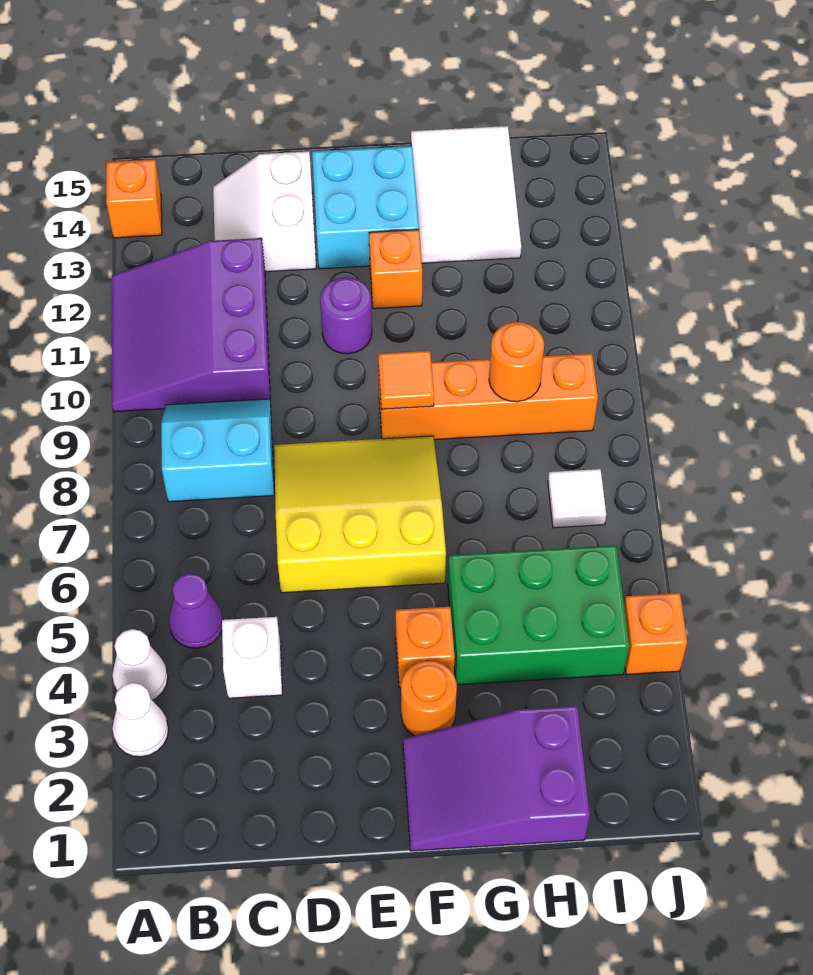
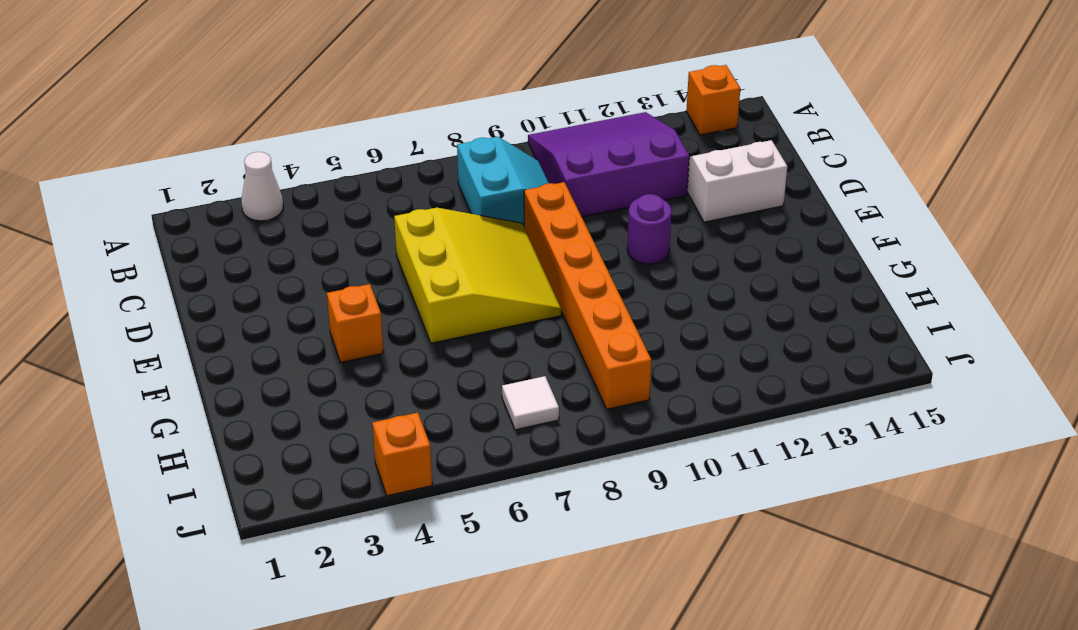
orange 1x6 brick [524,182,651,409] -> orange 1x4 brick [378,354,598,440]
none -> white 1x1 cone [112,629,168,700]
none -> purple 1x1 cone [169,574,223,648]
none -> white 1x1 brick [222,617,282,698]

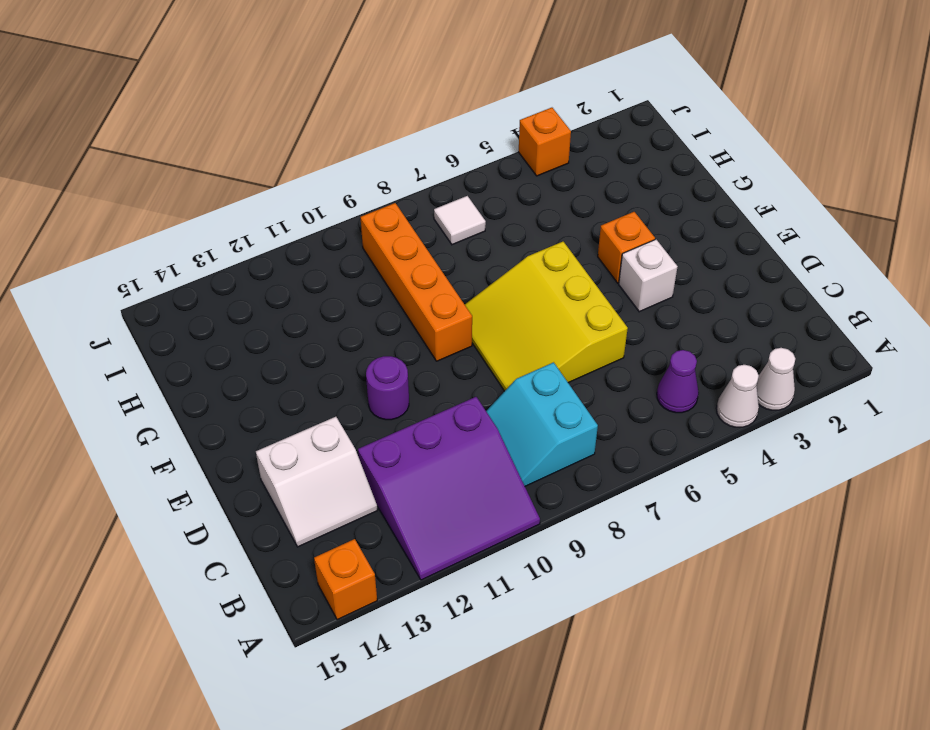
white 1x1 brick [619,239,678,312] -> white 1x1 brick moved to [222,617,282,698]
none -> cyan 2x2 brick [312,146,419,269]
none -> purple 2x3 slope [403,706,590,851]
none -> orange 1x1 round brick [401,661,457,736]

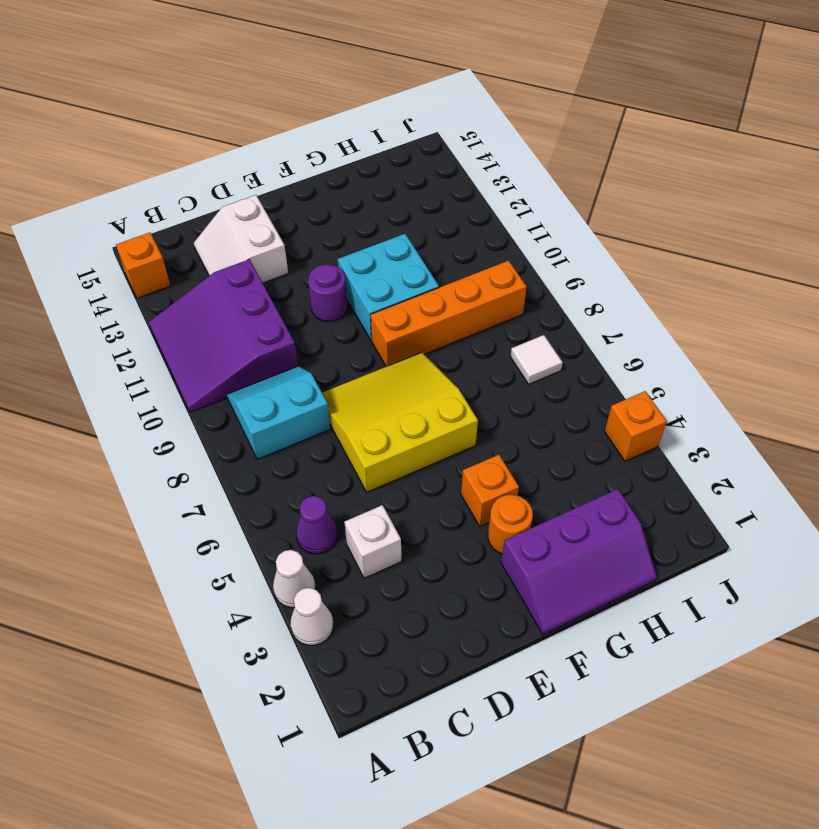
purple 2x3 slope [501,489,657,635] -> purple 2x3 slope turned to [403,706,590,851]
cyan 2x2 brick [338,234,439,341] -> cyan 2x2 brick moved to [312,146,419,269]
none -> orange 1x1 brick [369,230,422,309]
none -> green 2x3 brick [448,545,629,685]
none -> white 2x3 tile [411,126,521,263]

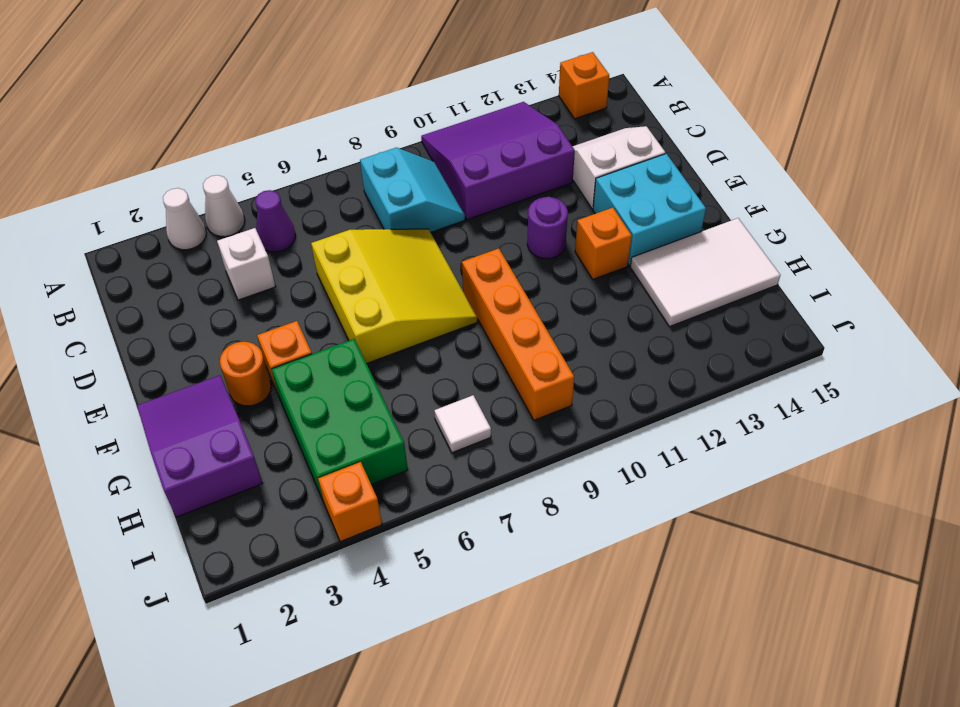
none -> orange 1x1 tile [378,351,434,409]
none -> orange 1x1 round brick [489,322,544,402]

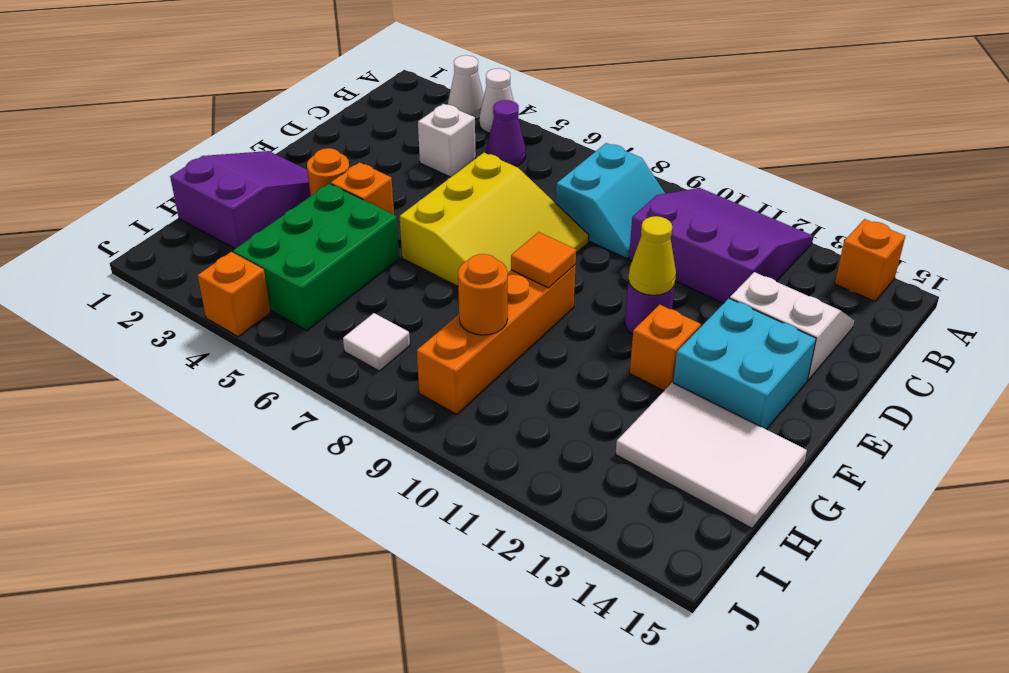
yellow 1x1 cone [628,216,676,295] -> none

